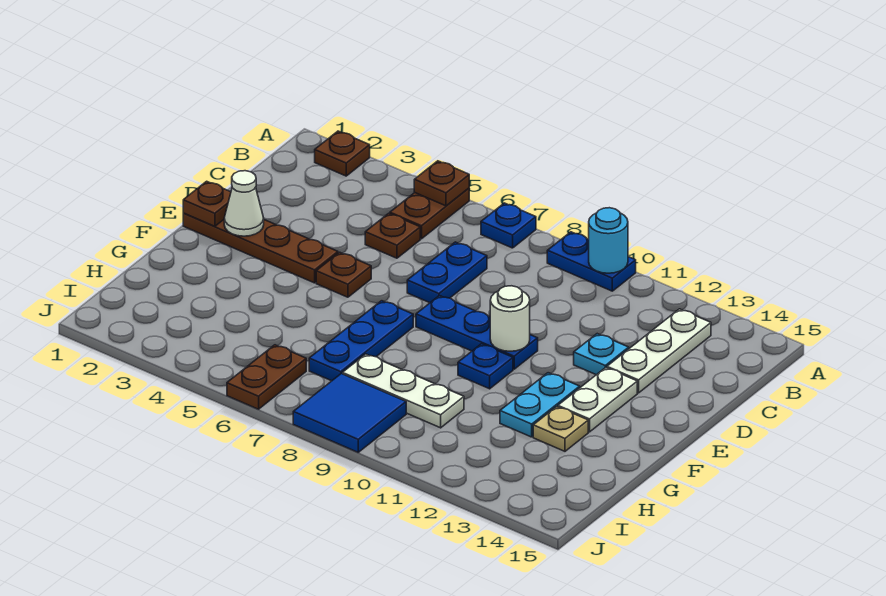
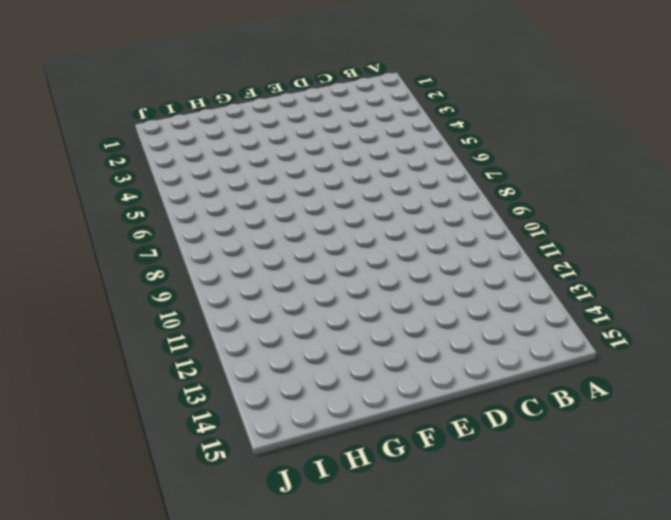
none -> brown 1x1 plate [315,131,370,176]
none -> brown 1x2 plate [390,188,469,239]
none -> blue 1x1 plate [481,203,536,248]

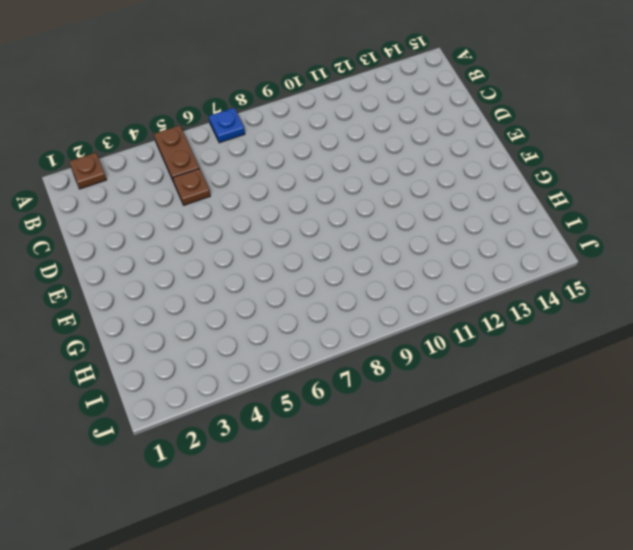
none -> blue 1x2 plate [547,232,636,291]
none -> white 1x3 plate [607,309,711,393]
none -> blue 1x2 plate [407,242,487,303]

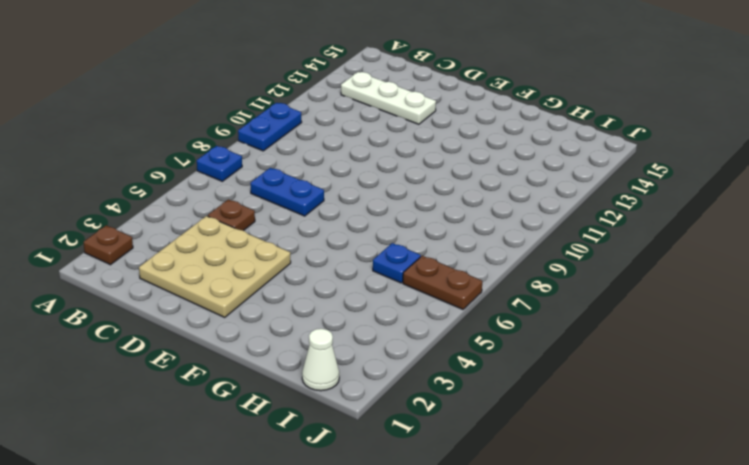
tan 3x3 plate [139,216,291,317] -> brown 1x4 plate [183,213,338,283]
blue 1x1 plate [373,243,421,283] -> blue 1x1 plate moved to [458,344,513,389]
white 1x1 cone [302,329,339,391] -> white 1x1 cone moved to [224,171,264,236]
none -> brown 1x2 plate [390,188,469,239]
none -> cyan 1x1 plate [574,334,629,375]
none -> brown 1x1 plate [316,252,371,297]

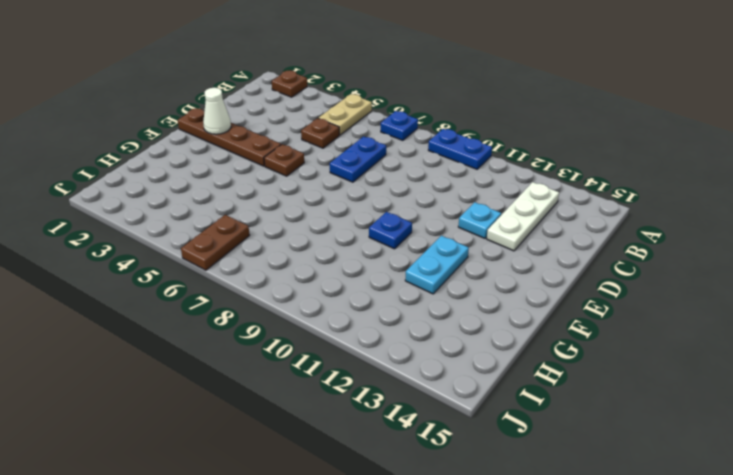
tan 1x2 plate [319,94,372,135] -> brown 1x2 plate [390,188,469,239]
none -> blue 1x3 plate [416,296,538,369]
none -> white 1x2 plate [558,367,637,432]
none -> blue 1x3 plate [309,301,413,381]

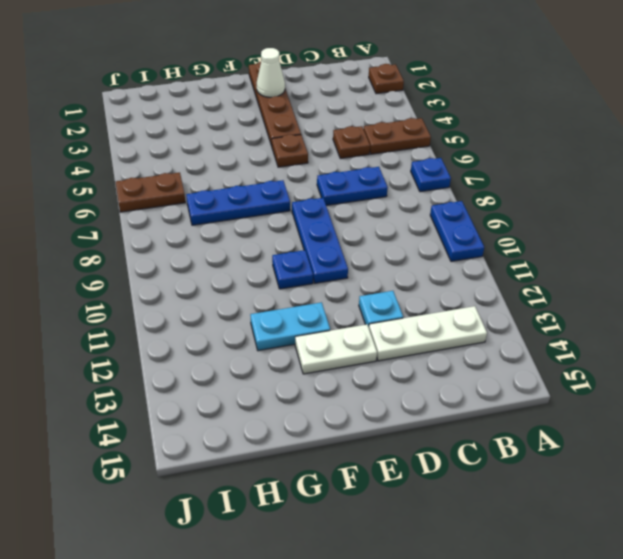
none -> tan 1x1 plate [533,407,588,451]
none -> white 1x3 plate [342,354,464,428]
none -> blue 2x2 tile [293,374,406,452]

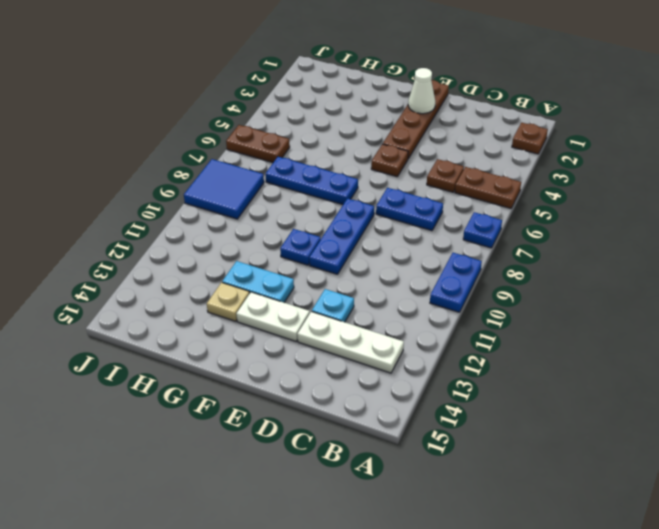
none -> white 1x3 plate [342,354,464,428]
none -> brown 1x1 plate [414,161,469,206]
none -> cyan 1x1 round brick [589,208,628,273]

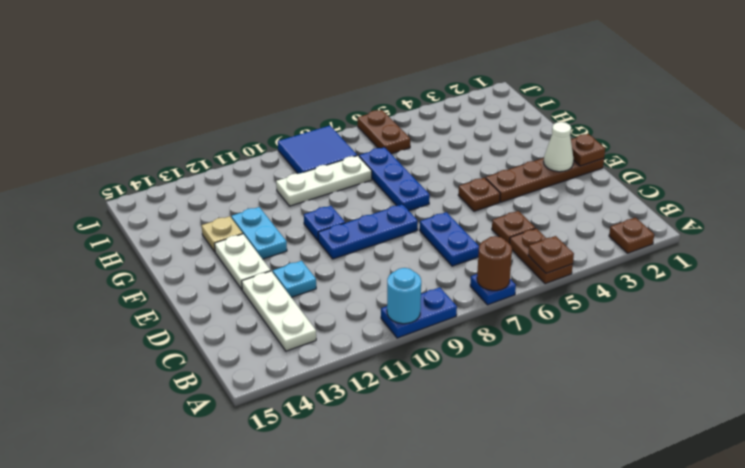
brown 1x1 round brick [477,236,512,291] -> none
none -> white 1x1 round brick [490,286,530,351]

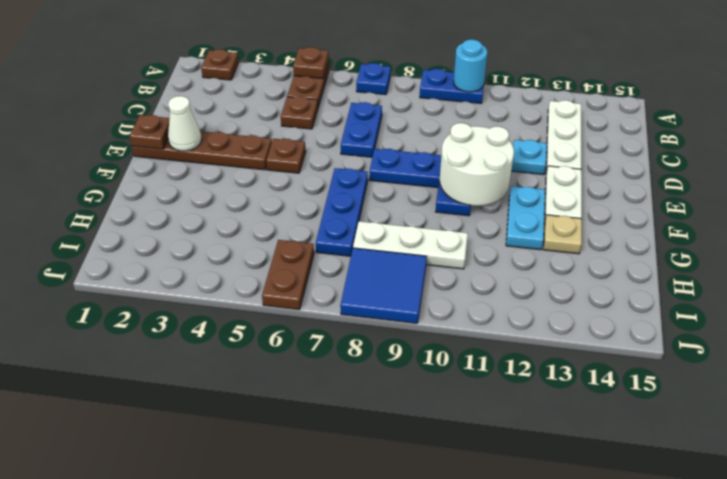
white 2x2 round brick [440,123,514,206] -> white 1x1 round brick [490,286,530,351]

